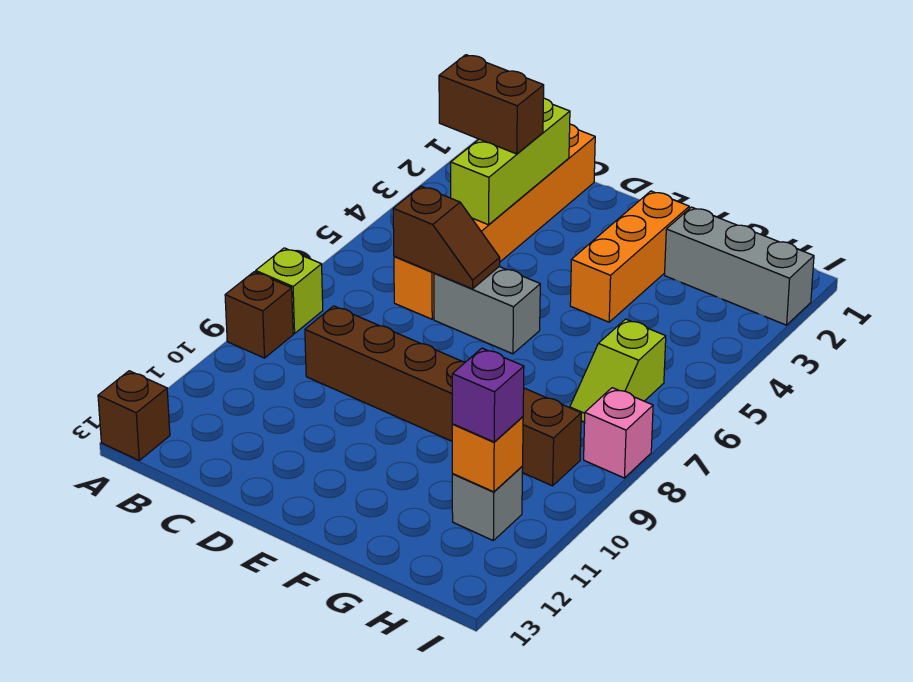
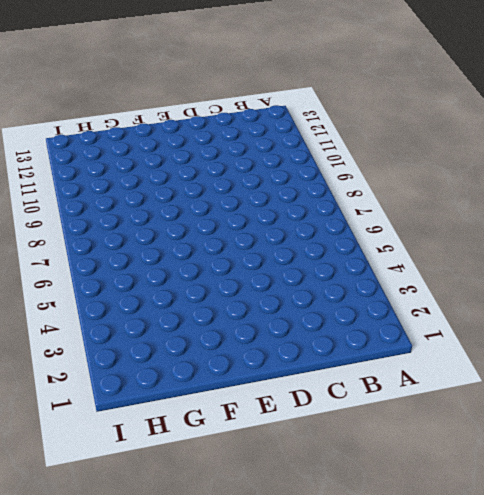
none -> lime 1x1 brick [256,248,323,334]
none -> brown 1x1 brick [225,272,293,358]
none -> brown 1x1 brick [98,371,170,460]

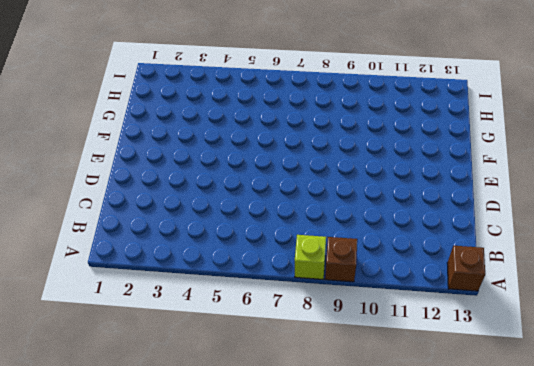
none -> orange 1x6 brick [394,124,595,319]
none -> brown 1x6 brick [305,306,581,486]
none -> grey 1x2 brick [434,267,540,354]

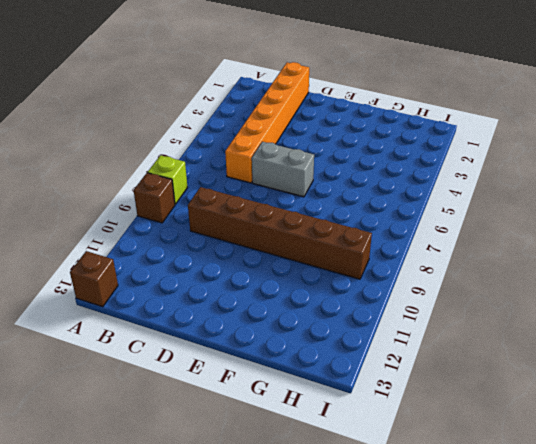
none -> orange 1x3 brick [570,191,689,322]
none -> grey 1x3 brick [665,207,814,325]
none -> lime 1x2 slope [570,319,666,422]

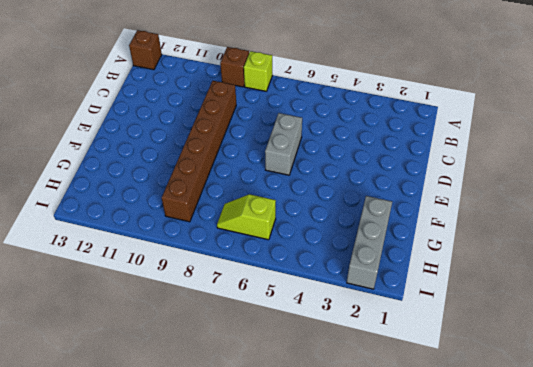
none -> orange 1x6 brick [394,124,595,319]
none -> orange 1x3 brick [570,191,689,322]
none -> grey 1x1 brick [452,467,523,540]

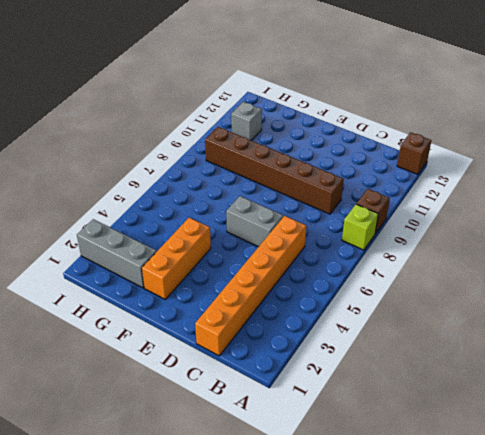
none -> lime 1x2 slope [570,319,666,422]
none -> pink 1x1 brick [584,388,653,478]
none -> lime 1x3 brick [451,98,570,225]

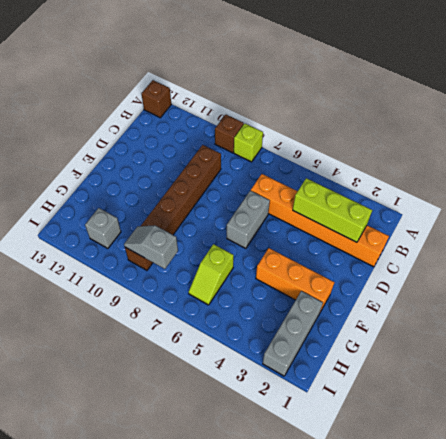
lime 1x2 slope [189,244,234,305] -> lime 1x2 slope turned to [570,319,666,422]
grey 1x2 slope [124,225,178,269] -> none
none -> pink 1x1 brick [584,388,653,478]
none -> brown 1x2 slope [393,186,500,289]
none -> orange 1x1 brick [452,417,523,492]

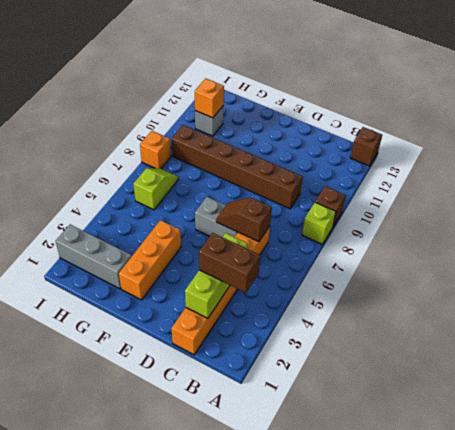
orange 1x1 brick [140,131,171,169] -> pink 1x1 brick [584,388,653,478]
none -> purple 1x1 brick [452,348,524,442]

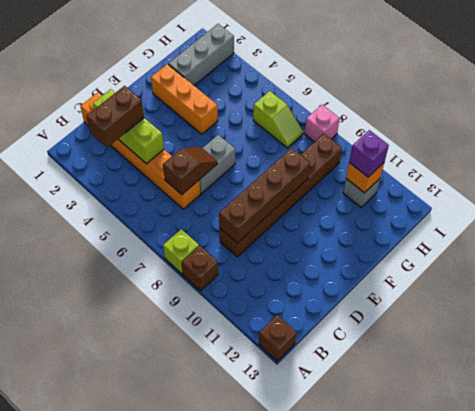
brown 1x4 brick [219,148,310,243] -> none

